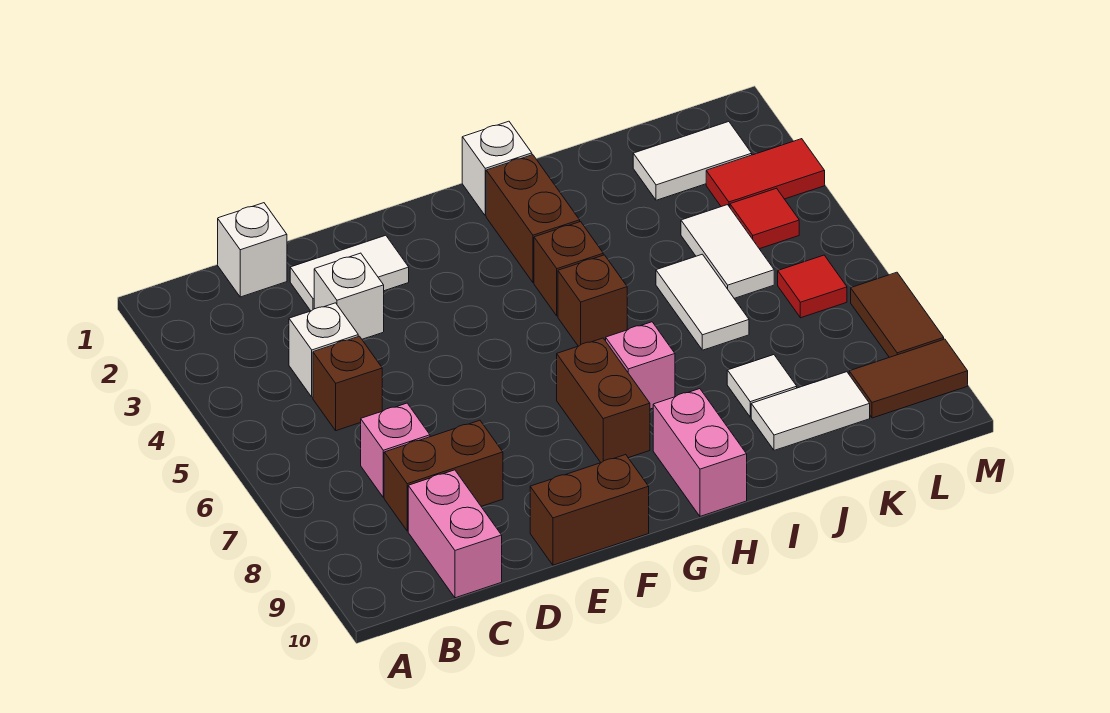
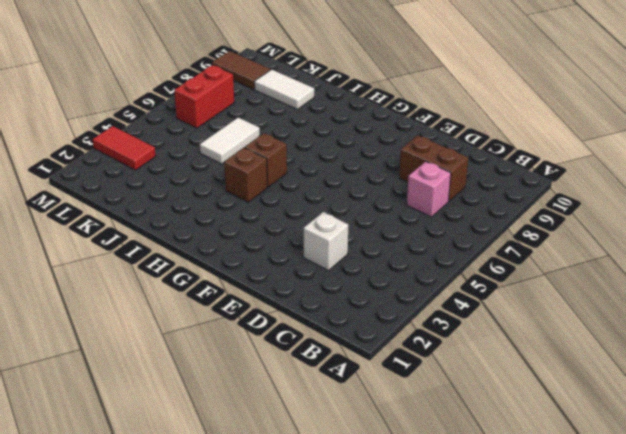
red 1x2 brick [174,65,234,128] -> red 1x1 tile [778,255,847,318]
none -> white 1x1 brick [218,203,287,297]
none -> white 1x1 brick [289,303,358,397]
none -> brown 1x1 brick [313,336,382,431]

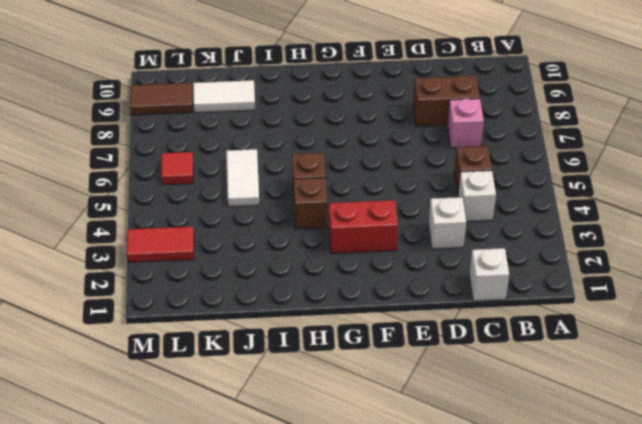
red 1x2 brick [329,200,398,253] -> none
none -> pink 1x2 brick [408,470,502,598]
none -> white 1x2 tile [290,235,409,311]
none -> brown 1x2 brick [530,455,649,565]

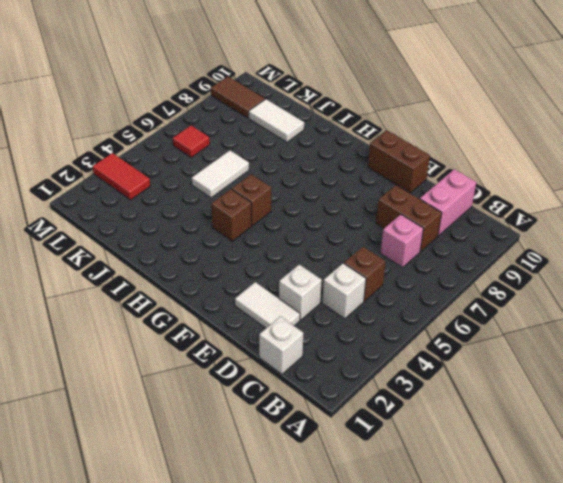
none -> brown 1x2 brick [557,338,650,463]
none -> white 1x1 brick [462,121,532,216]
none -> brown 1x2 brick [486,155,580,282]

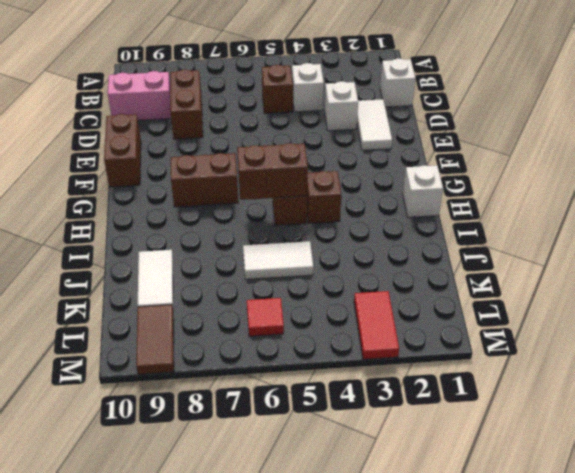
brown 1x2 brick [237,143,308,200] -> brown 1x2 brick moved to [486,155,580,282]
none -> pink 1x1 brick [361,403,430,498]
none -> pink 1x1 brick [606,322,675,409]
none -> pink 1x2 brick [653,389,747,516]

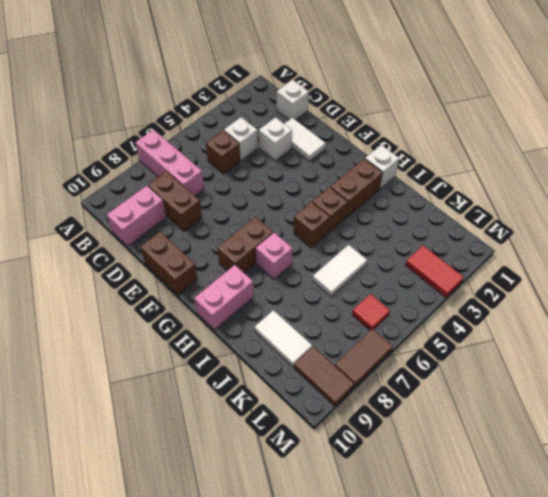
pink 1x3 brick [135,130,204,196] -> pink 1x1 brick [361,403,430,498]
none -> white 1x1 tile [727,355,797,417]
none -> white 1x2 tile [633,122,752,200]
none -> white 1x2 tile [681,205,774,298]

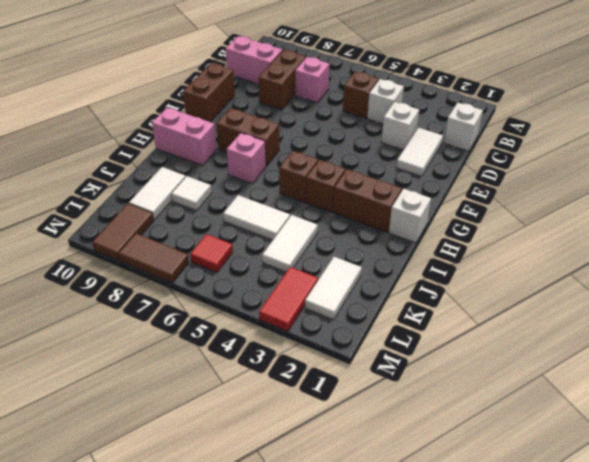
white 1x2 tile [262,215,318,272] -> white 1x2 tile turned to [681,205,774,298]
none -> red 1x1 tile [730,188,799,249]

